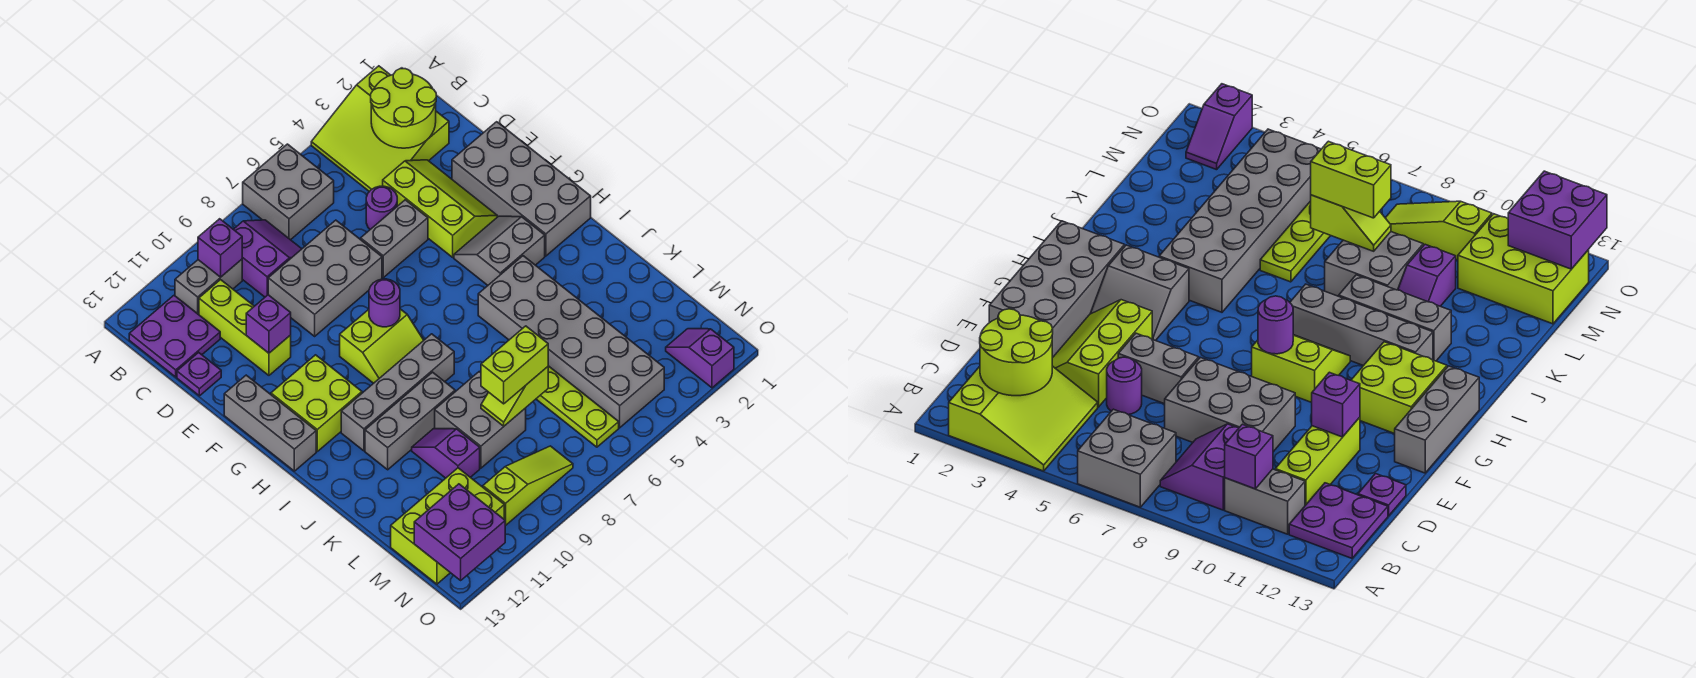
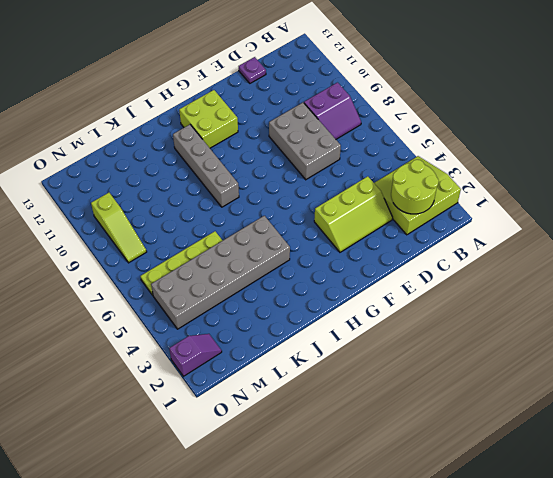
none -> grey 2x2 brick [243,144,334,240]
none -> grey 1x2 brick [175,259,242,315]
none -> purple 2x2 plate [129,295,220,377]
none -> lime 1x3 brick [199,280,291,375]

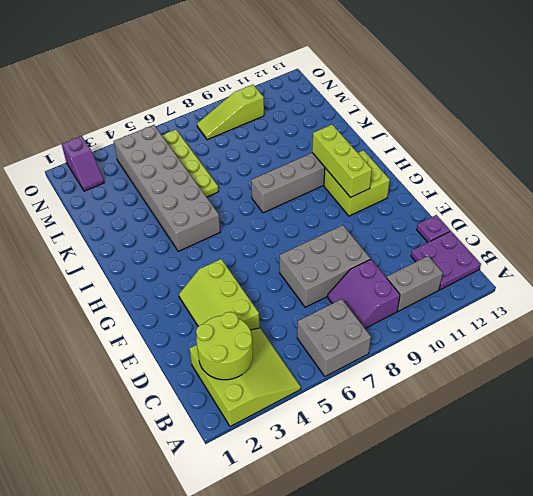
lime 1x3 brick [312,125,372,198] -> lime 1x3 brick moved to [199,280,291,375]
none -> purple 1x1 round brick [366,186,397,229]
none -> grey 2x4 brick [452,122,591,256]
none -> grey 1x2 brick [361,200,428,278]
none -> grey 1x3 brick [224,375,316,471]

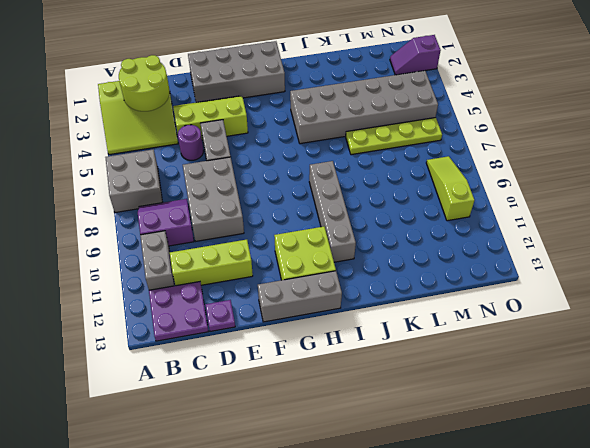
none -> grey 2x2 slope [454,216,545,285]
none -> lime 2x2 slope [340,309,424,383]
none -> grey 1x3 brick [365,372,455,470]
none -> grey 2x2 brick [435,372,526,468]

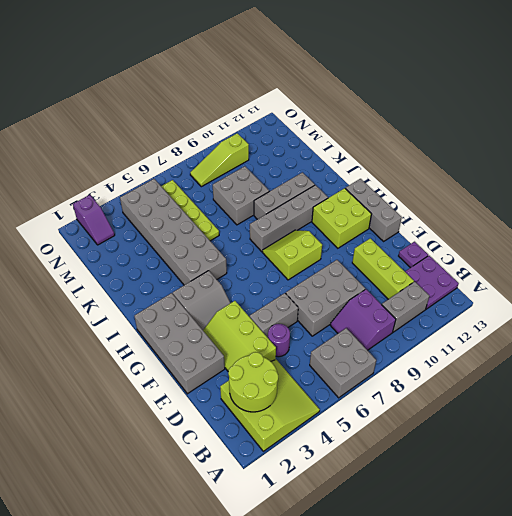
none -> purple 1x2 slope [412,429,480,478]
none -> lime 2x3 brick [391,468,504,584]
none -> purple 1x1 brick [198,219,242,277]
none -> purple 1x1 brick [246,295,291,353]

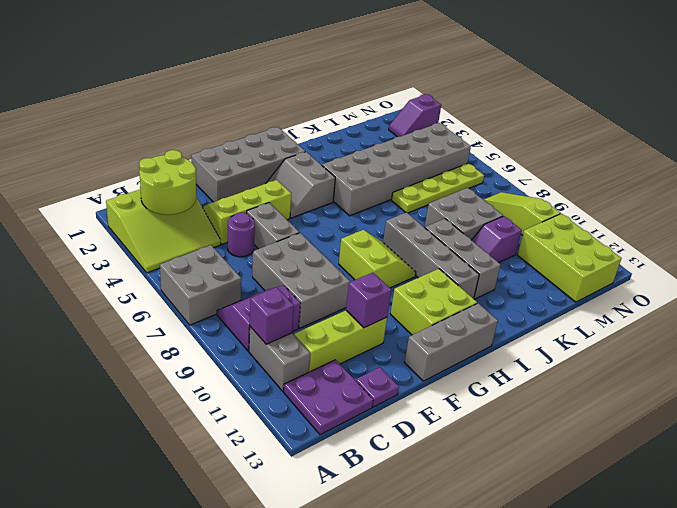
none -> purple 1x1 round brick [369,279,400,327]
none -> lime 1x2 slope [481,367,548,426]
none -> purple 2x2 brick [414,484,505,580]
none -> lime 1x2 brick [481,326,548,404]

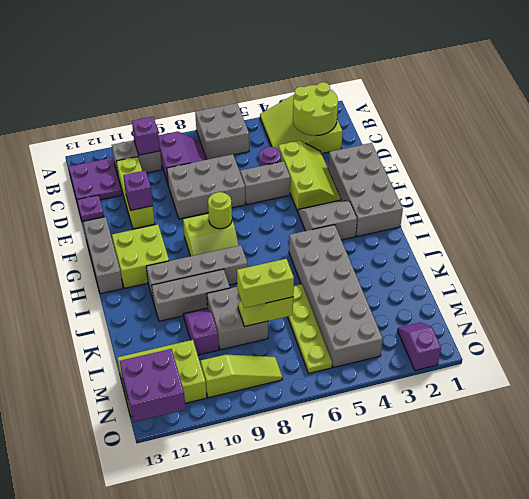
lime 1x1 round brick [208,192,232,229] -> purple 1x1 round brick [369,279,400,327]

